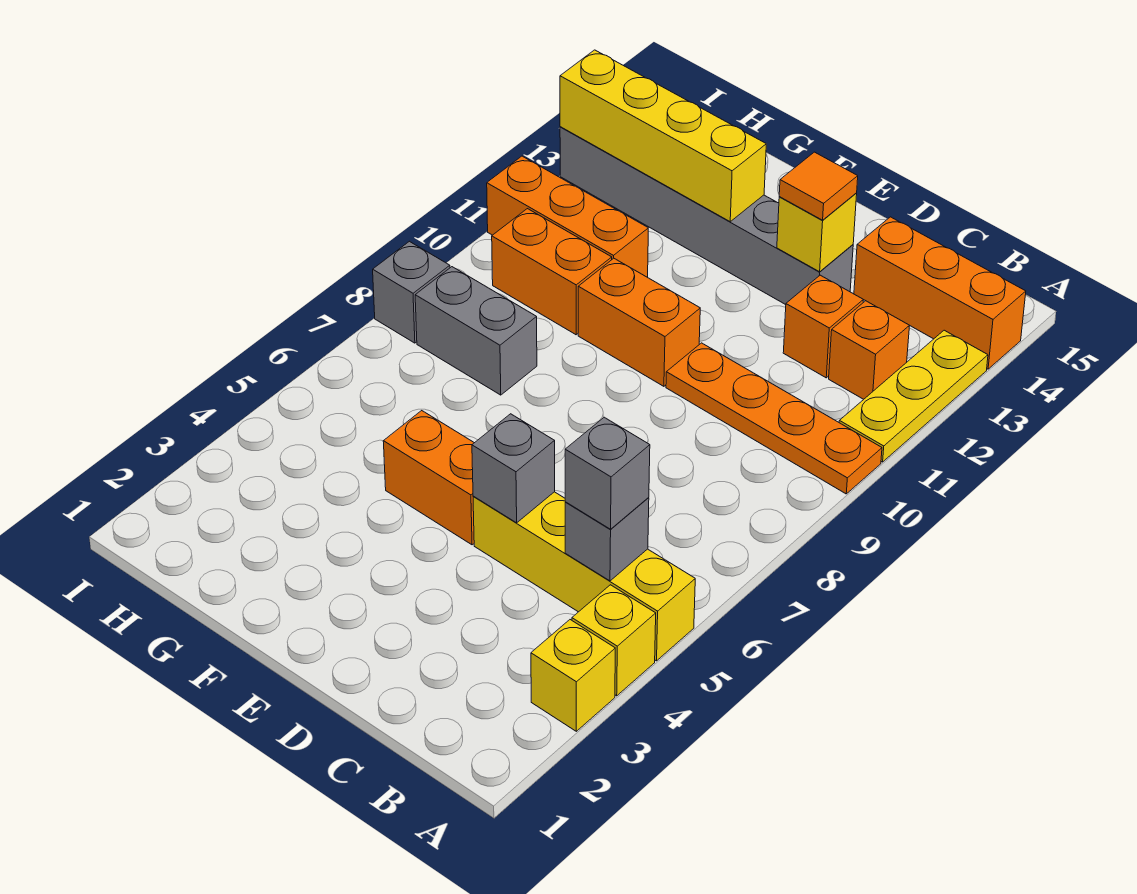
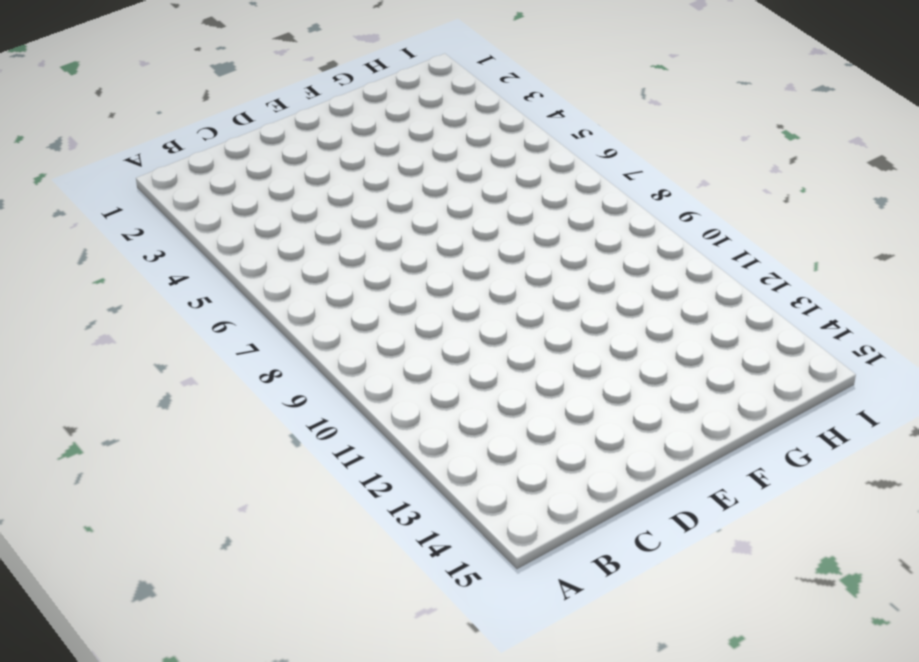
none -> yellow 1x1 brick [531,620,615,731]
none -> yellow 1x1 brick [572,585,656,696]
none -> yellow 1x4 brick [473,492,695,661]

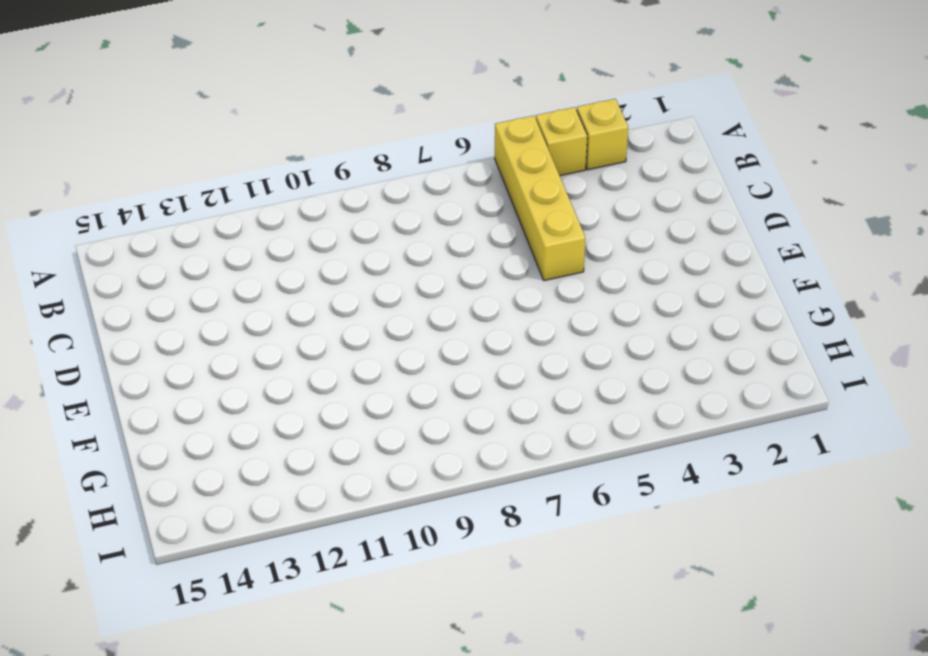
none -> orange 1x4 plate [666,343,882,494]
none -> yellow 1x3 plate [839,330,988,462]
none -> orange 1x3 brick [854,217,1026,369]

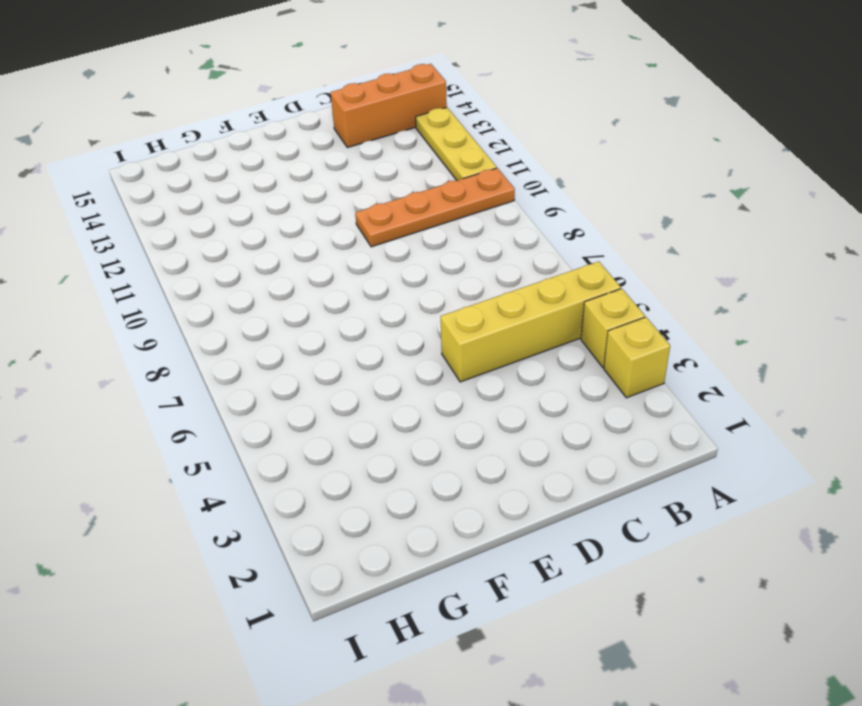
none -> orange 1x1 brick [829,301,910,399]
none -> orange 1x1 brick [783,275,863,378]
none -> grey 1x6 brick [560,127,853,305]

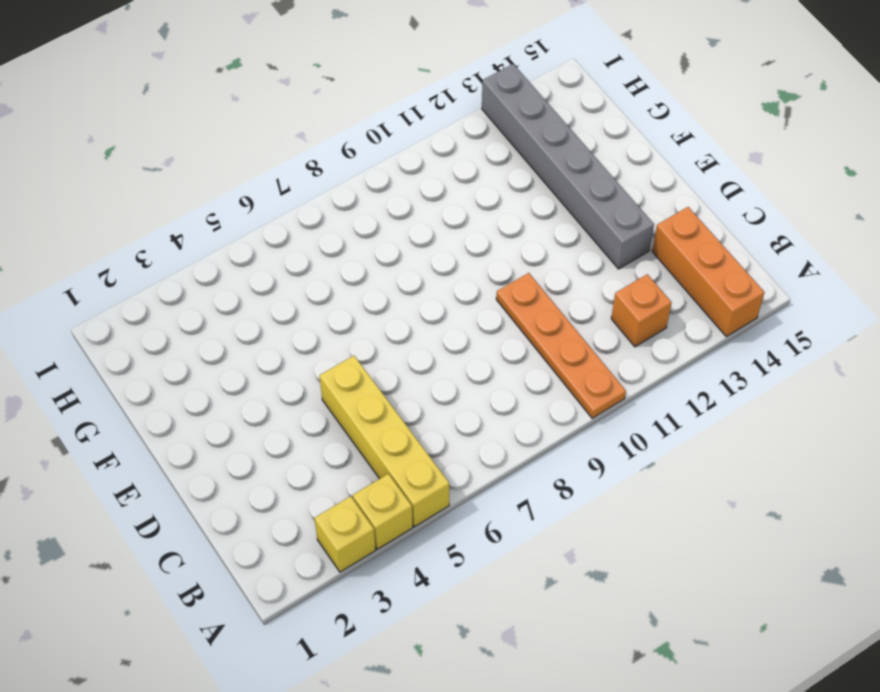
none -> yellow 1x3 plate [839,330,988,462]
none -> orange 1x1 brick [783,275,863,378]
none -> orange 1x2 brick [383,411,474,545]

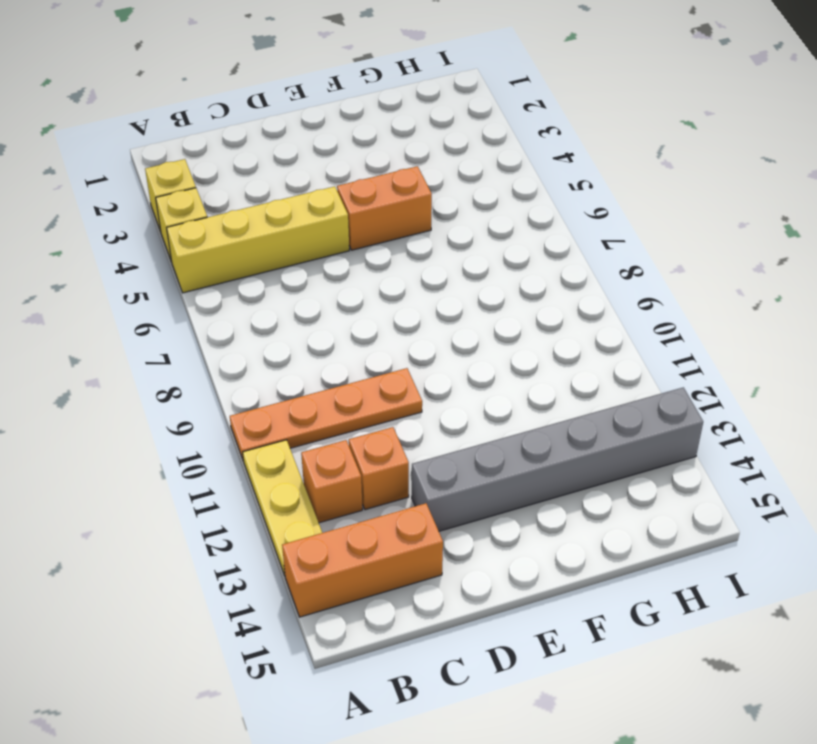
none -> orange 1x2 brick [578,258,700,386]
none -> grey 1x2 brick [415,267,537,395]
none -> orange 1x2 brick [492,209,612,335]

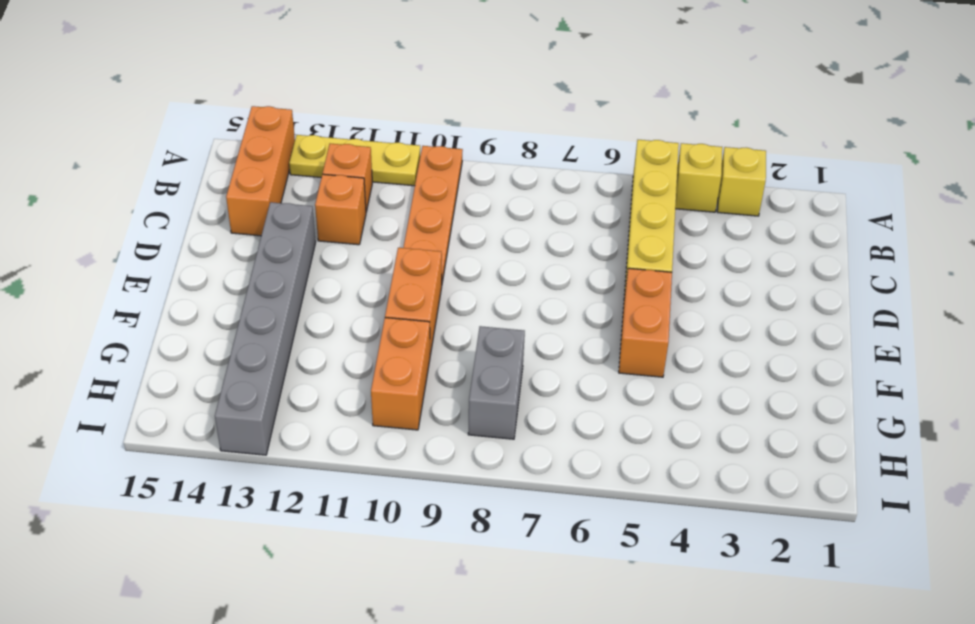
none -> orange 1x3 brick [487,156,648,277]
none -> grey 1x1 brick [373,241,450,343]
none -> grey 1x1 brick [565,497,649,581]

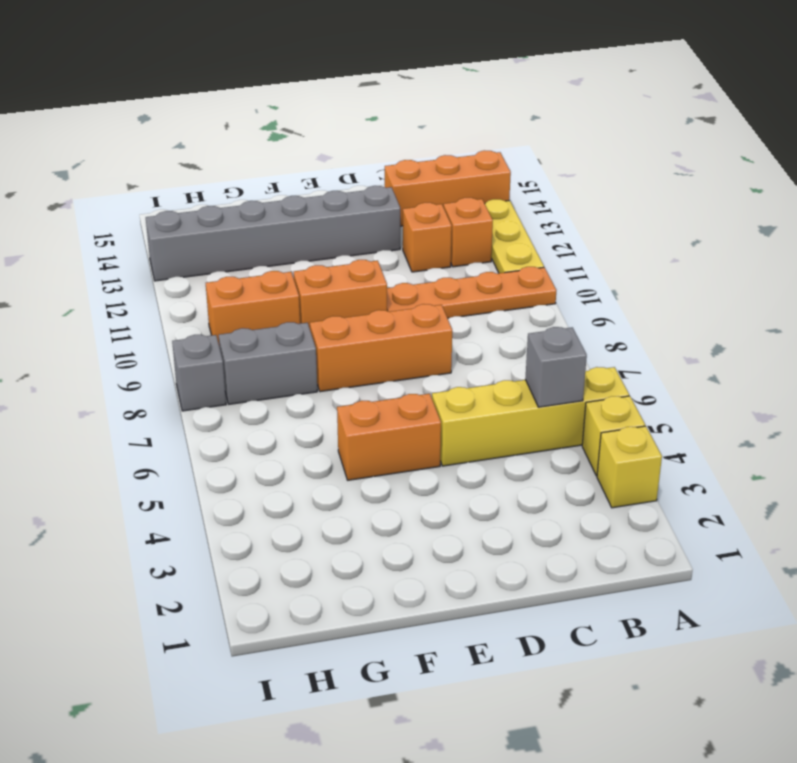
orange 1x3 brick [310,304,452,392] -> orange 1x3 brick moved to [487,156,648,277]
none -> grey 1x1 brick [472,414,555,523]
none -> yellow 1x1 brick [777,193,857,272]
none -> yellow 1x4 brick [560,50,766,221]

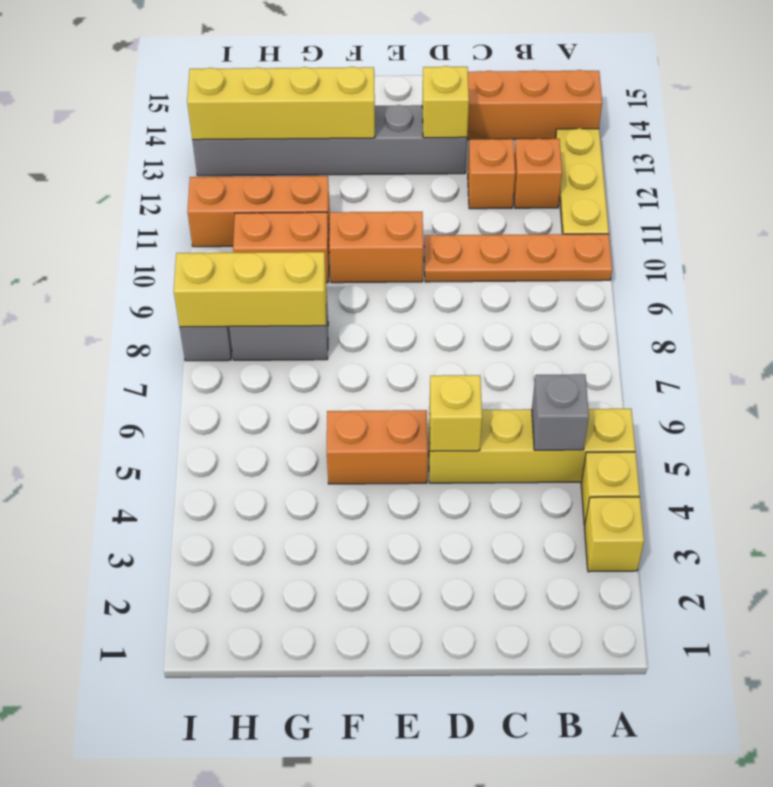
yellow 1x1 brick [429,375,482,451] -> grey 1x1 brick [472,414,555,523]
yellow 1x3 brick [174,252,326,327] -> none
none -> grey 1x1 brick [565,417,650,529]
none -> orange 1x1 tile [779,152,858,220]

